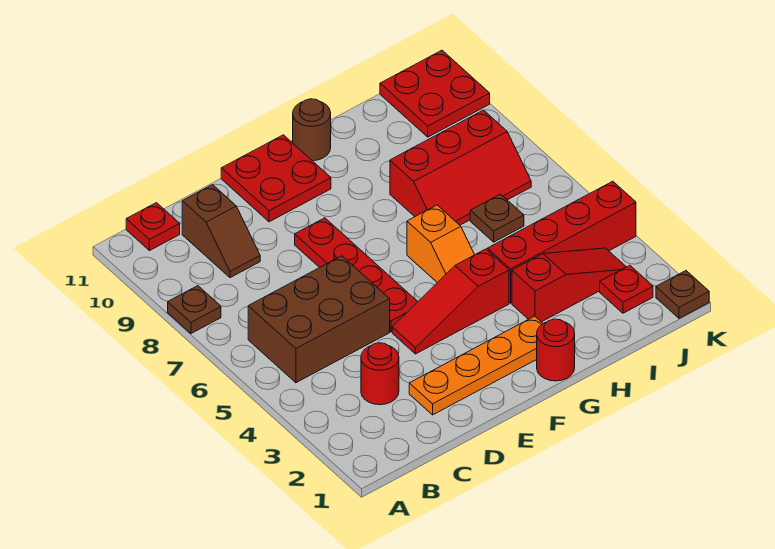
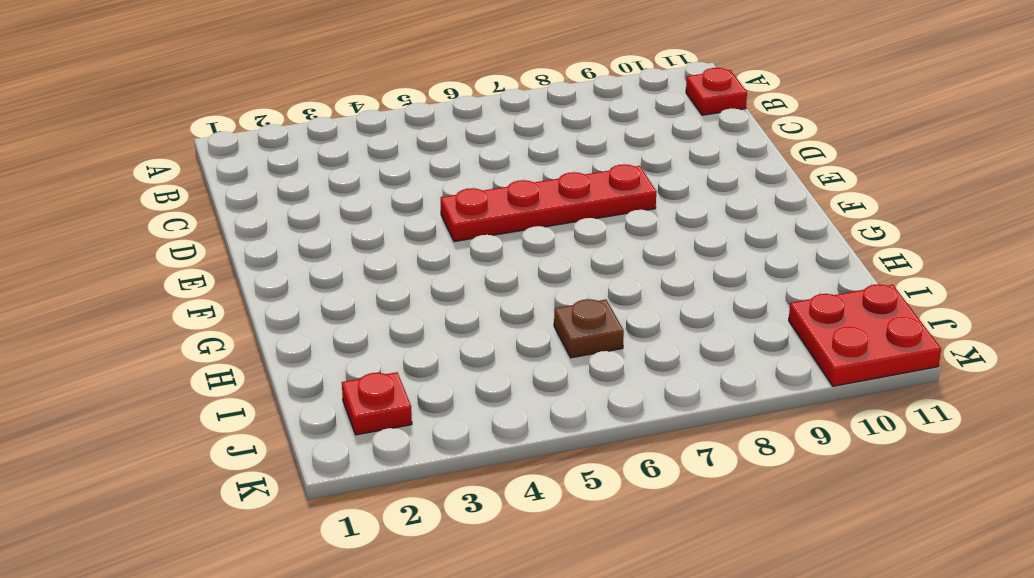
none -> brown 1x1 plate [168,286,221,333]
none -> brown 2x3 brick [248,256,390,383]
none -> red 1x1 round brick [361,343,399,405]

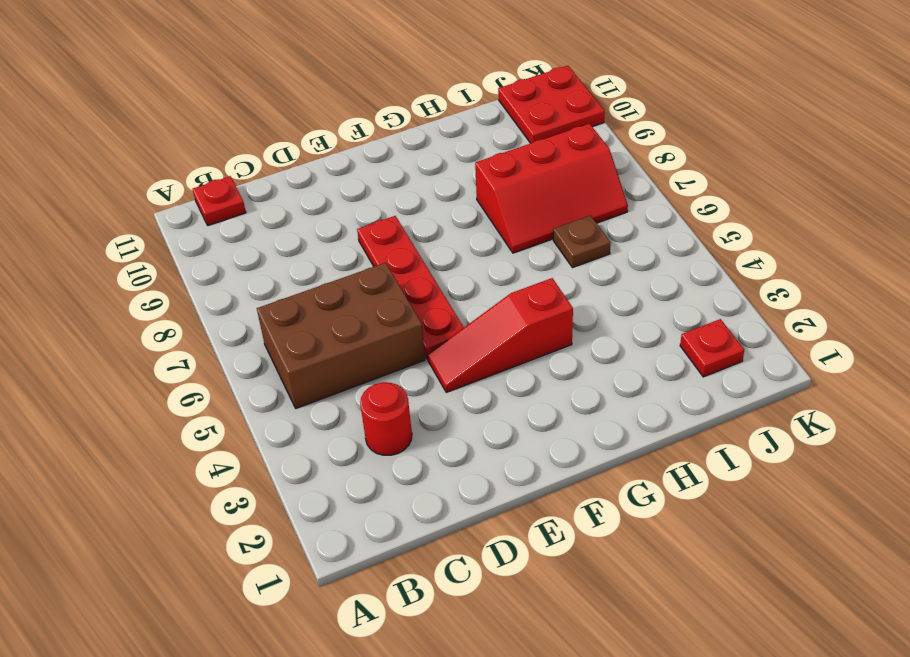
none -> brown 1x1 plate [168,286,221,333]
none -> brown 1x2 slope [182,185,260,278]
none -> orange 1x4 plate [409,316,543,415]

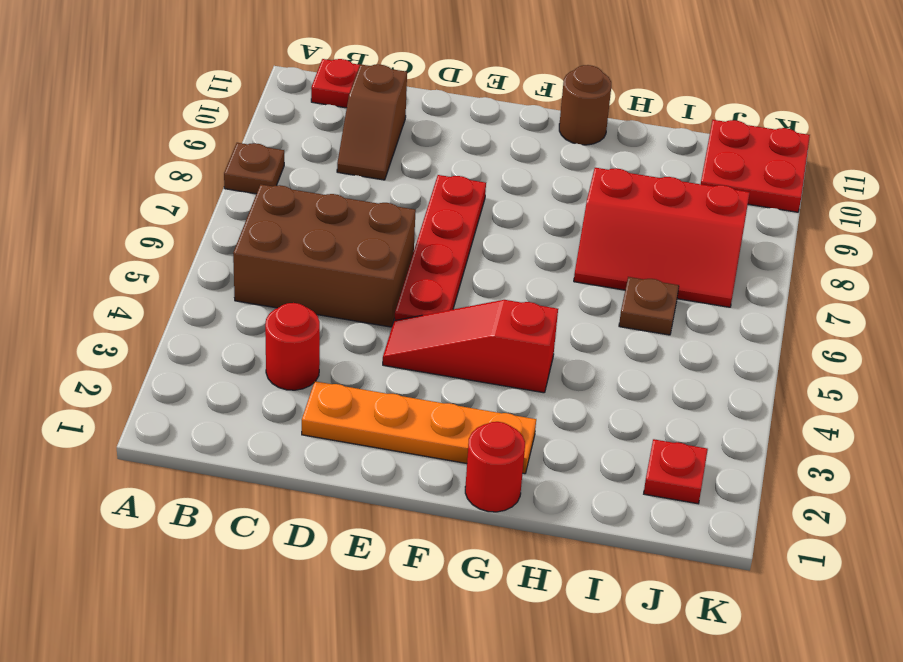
none -> red 2x2 plate [221,135,331,222]
none -> orange 1x2 slope [407,205,474,283]
none -> red 1x3 slope [512,248,626,322]

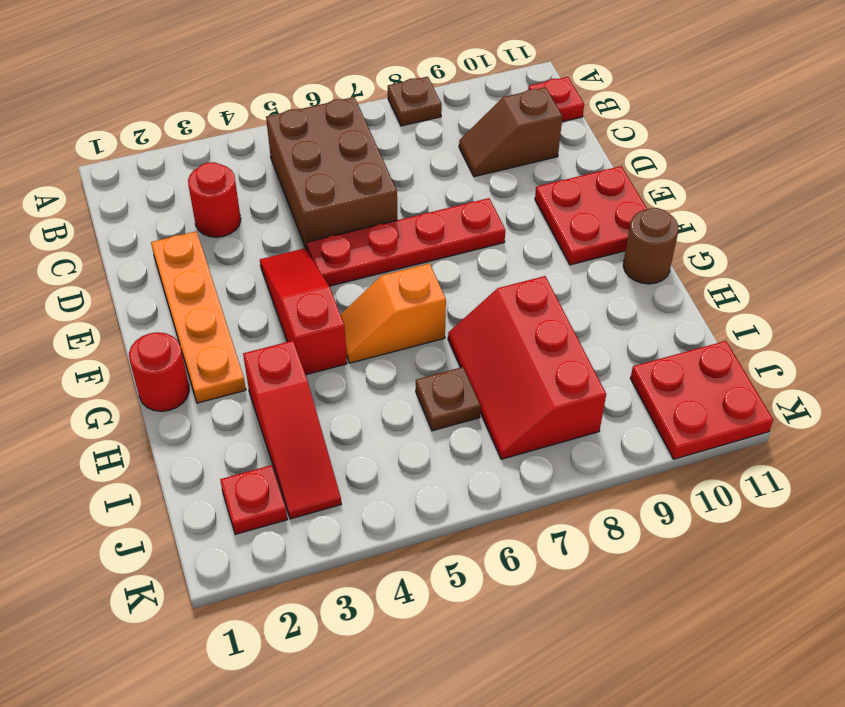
none -> red 1x4 brick [487,181,636,303]
none -> brown 1x1 plate [656,271,709,318]

